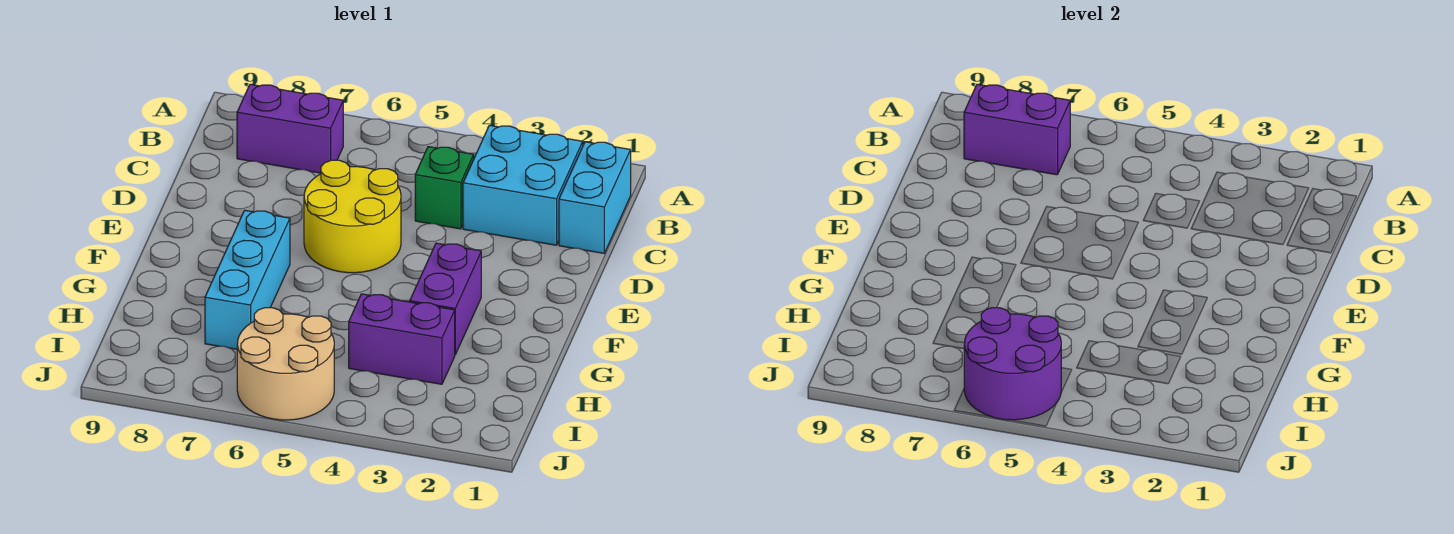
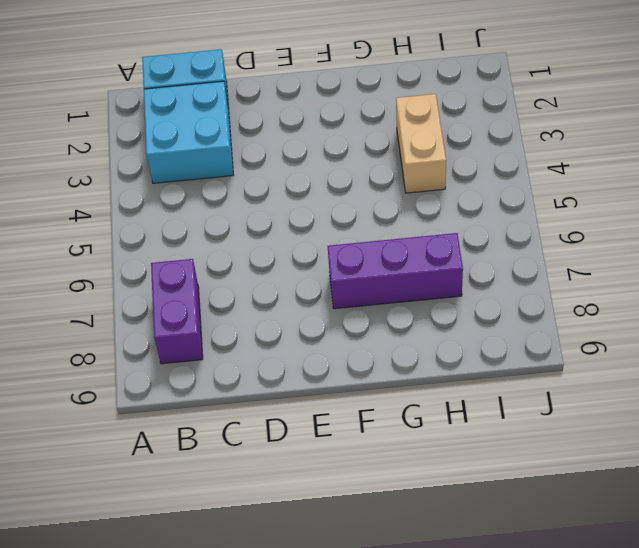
purple 1x3 brick [328,233,463,309] -> cyan 1x3 brick [205,210,290,349]
tan 1x2 brick [396,94,446,193] -> purple 1x2 brick [349,294,455,384]
none -> green 1x1 brick [415,147,474,229]
none -> yellow 2x2 round brick [304,160,401,273]

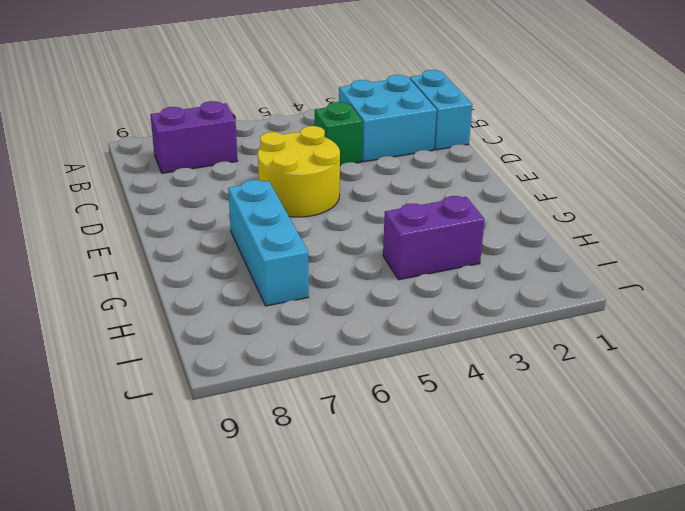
none -> purple 1x2 brick [410,243,481,354]
none -> tan 2x2 round brick [237,308,334,420]

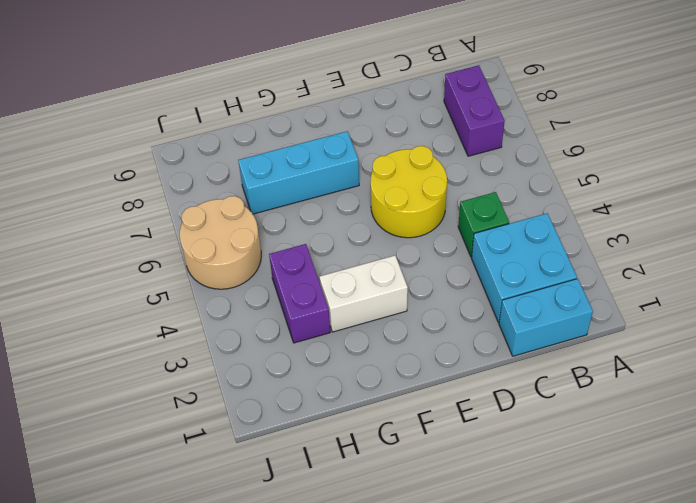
white 1x2 brick [319,256,408,332] -> purple 1x2 brick [410,243,481,354]
none -> purple 1x2 brick [964,84,1070,175]
none -> purple 2x2 round brick [964,308,1061,420]

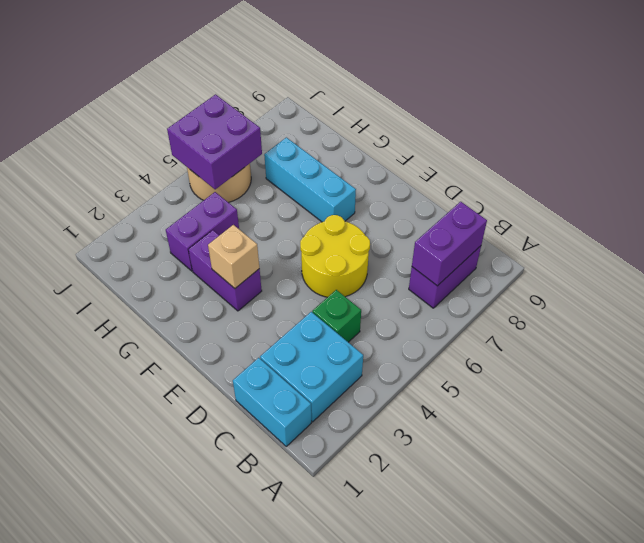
tan 1x1 brick [208,225,259,288] -> none
purple 2x2 brick [167,94,262,189] -> purple 2x2 round brick [964,308,1061,420]

